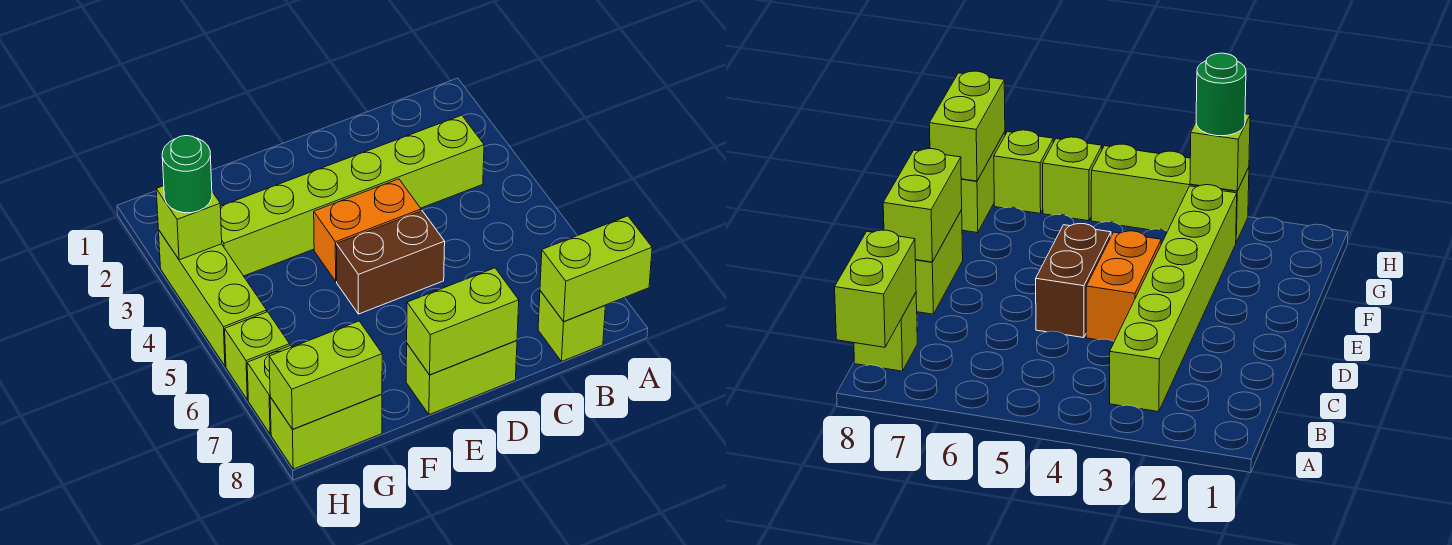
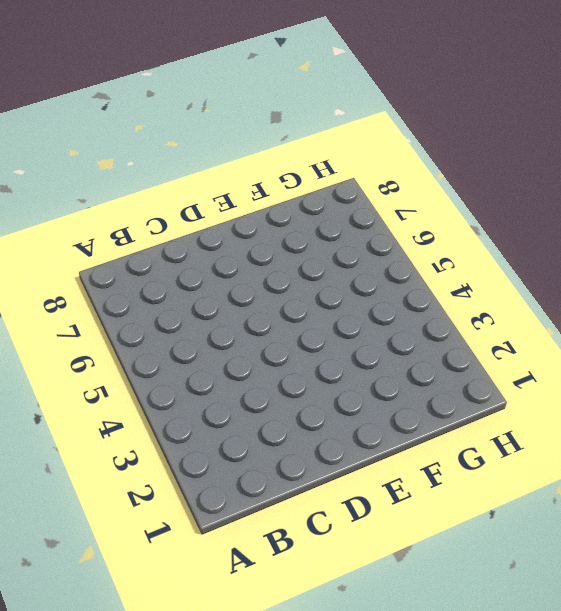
none -> lime 1x6 brick [220,115,484,276]
none -> lime 1x1 brick [538,291,605,362]
none -> orange 1x2 brick [314,179,421,281]

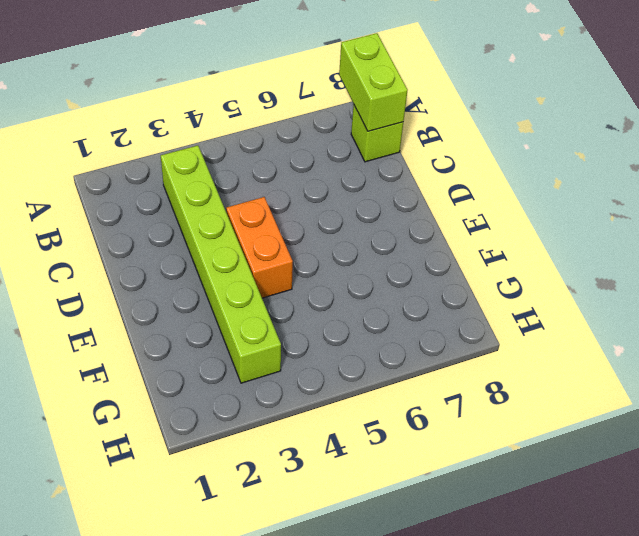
none -> brown 1x2 brick [336,211,445,314]
none -> lime 1x2 brick [406,340,517,415]
none -> lime 1x2 brick [270,394,382,469]

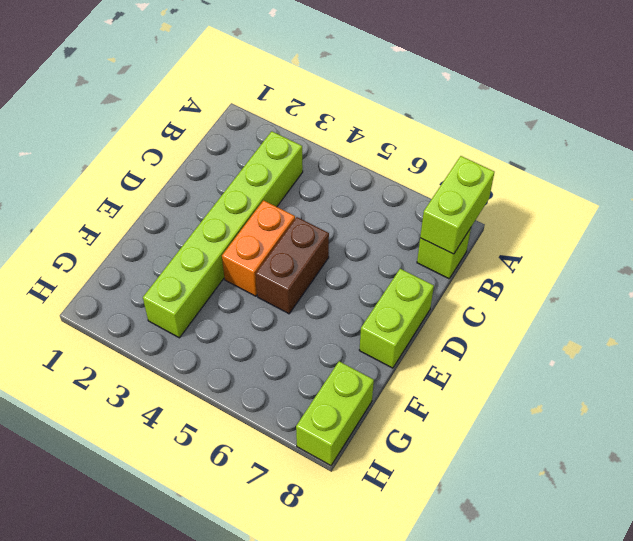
none -> lime 1x3 brick [159,231,267,366]
none -> lime 1x1 brick [225,312,290,400]
none -> lime 1x1 brick [247,345,291,434]

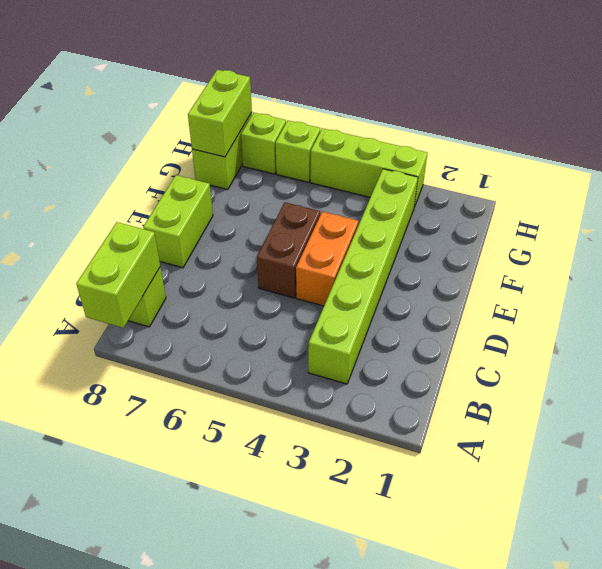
none -> lime 1x2 brick [407,268,519,375]
none -> lime 1x1 brick [156,186,222,260]
none -> green 1x1 round brick [162,136,212,213]

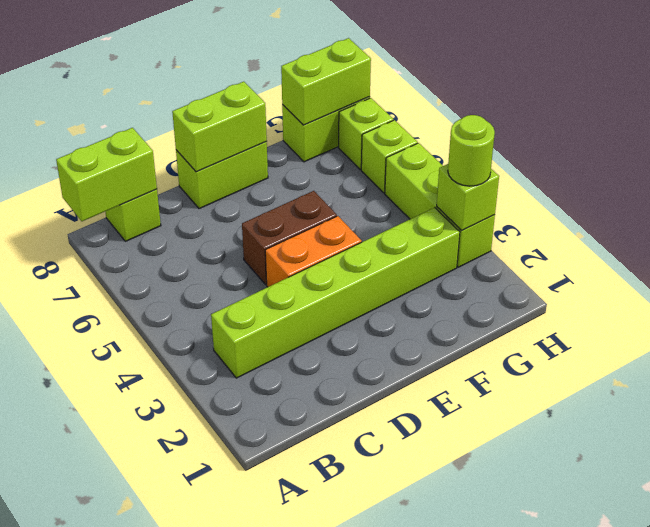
lime 1x1 round brick [448,115,495,186] -> green 1x1 round brick [162,136,212,213]

